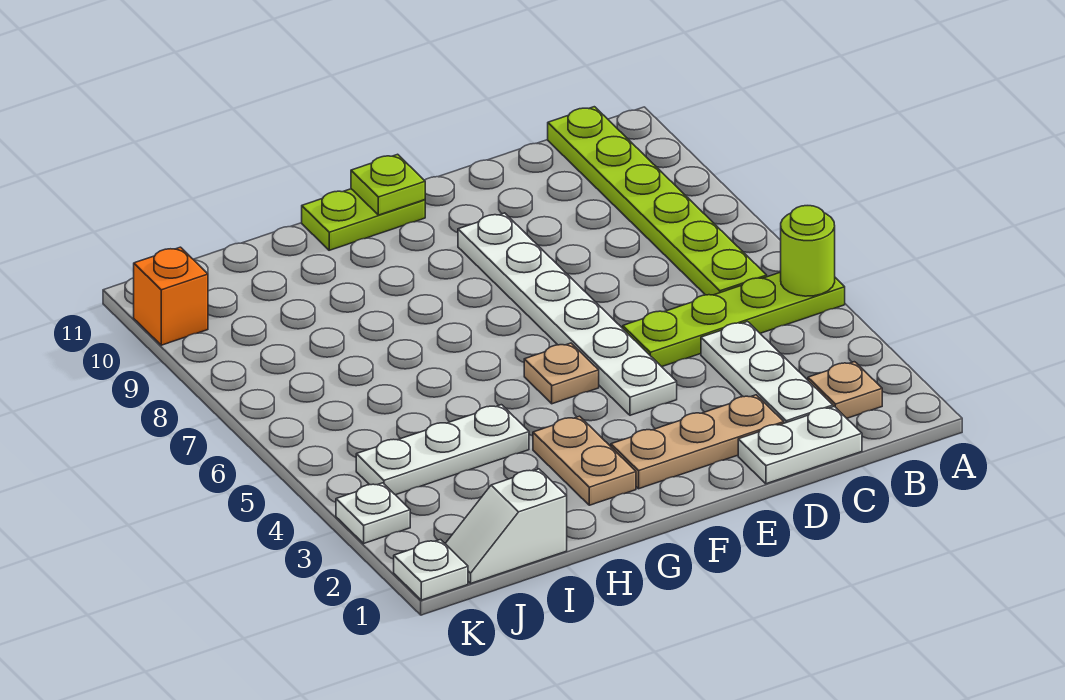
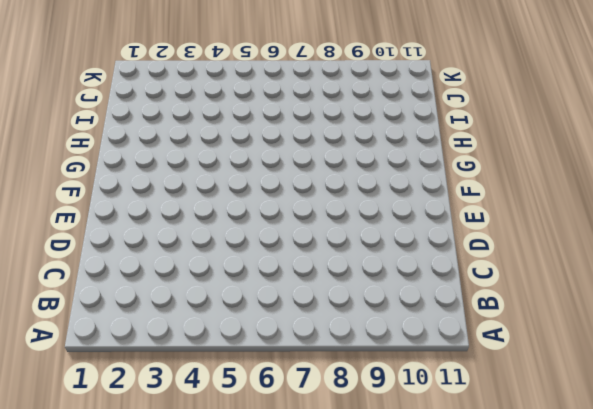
none -> lime 1x4 plate [623,272,845,367]
none -> tan 1x1 plate [808,362,882,418]
none -> lime 1x6 plate [548,107,767,295]

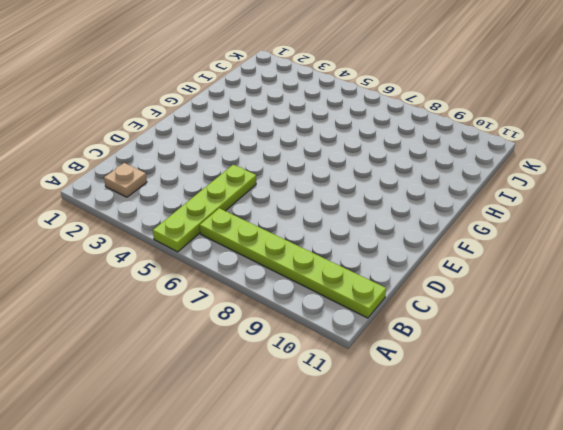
none -> white 1x2 plate [738,406,862,484]
none -> white 1x3 plate [701,322,833,423]
none -> tan 1x3 plate [611,395,784,489]

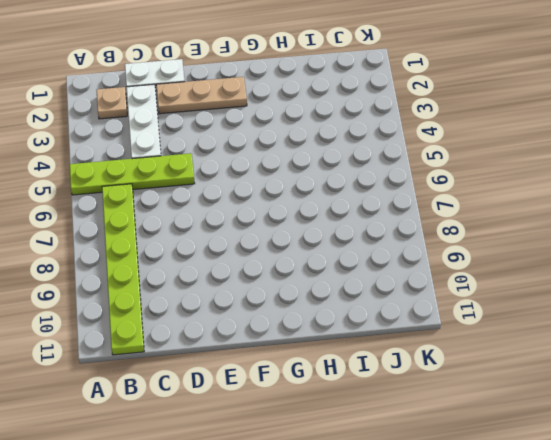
none -> white 1x6 plate [458,213,677,415]
none -> tan 1x1 plate [524,343,599,404]
none -> lime 1x2 plate [302,189,425,250]

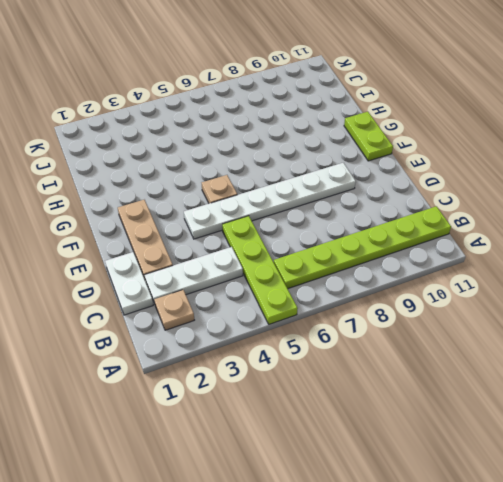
none -> tan 1x2 plate [533,416,636,505]
none -> white 1x3 plate [356,405,529,495]
none -> white 1x2 slope [445,469,567,583]

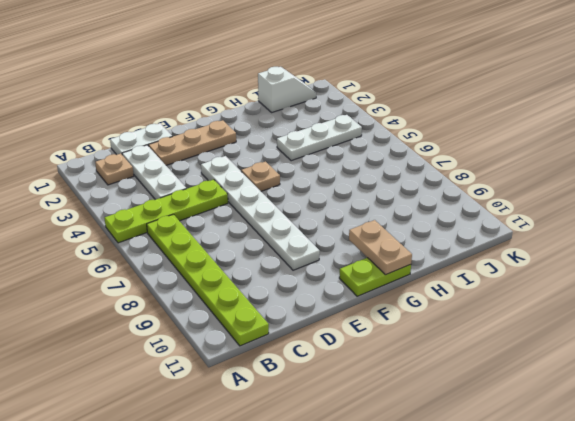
tan 1x2 plate [349,220,412,275] -> tan 1x2 plate moved to [533,416,636,505]
none -> white 1x1 plate [394,540,468,600]
none -> white 1x1 plate [336,483,410,543]
none -> orange 1x1 brick [134,247,208,345]

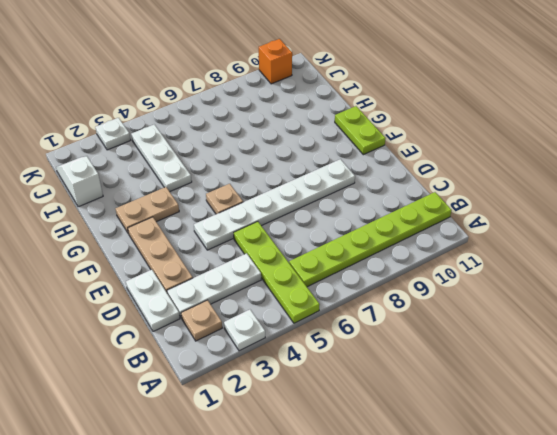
white 1x1 plate [224,310,265,351] -> white 1x1 plate moved to [394,540,468,600]
none -> lime 1x1 round brick [781,206,835,296]
none -> lime 1x1 plate [351,154,425,215]

